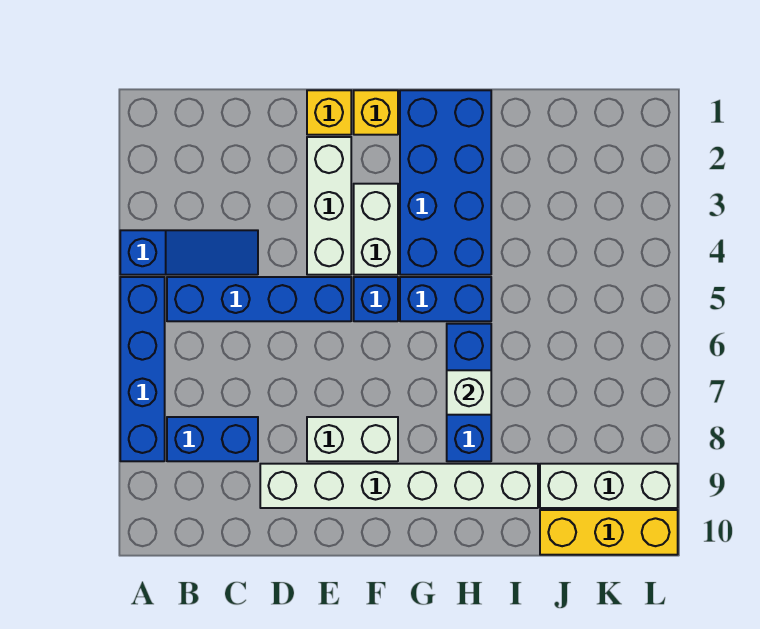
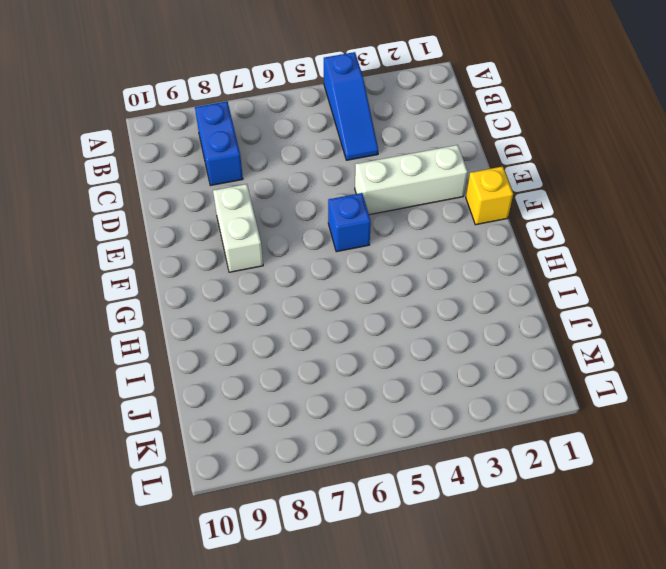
none -> blue 1x4 brick [120,277,165,461]
none -> blue 1x4 brick [167,277,351,321]
none -> white 1x6 brick [260,464,538,508]

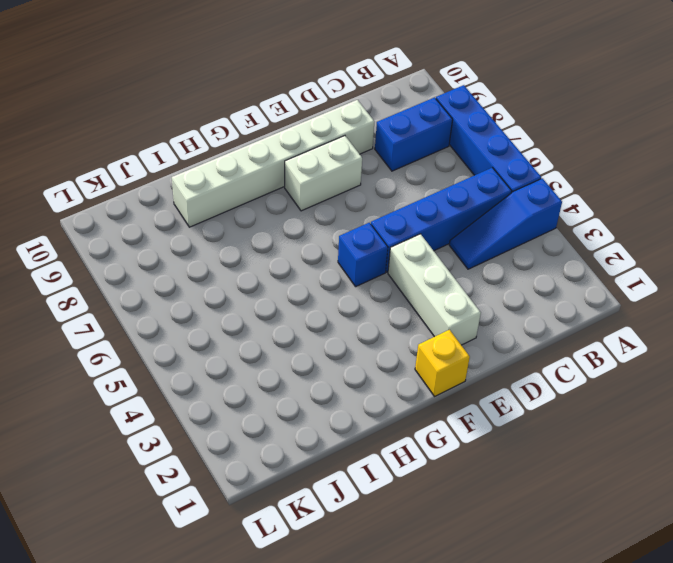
none -> yellow 1x1 brick [307,90,351,135]
none -> white 1x2 brick [354,184,398,275]
none -> blue 2x4 brick [400,90,491,275]

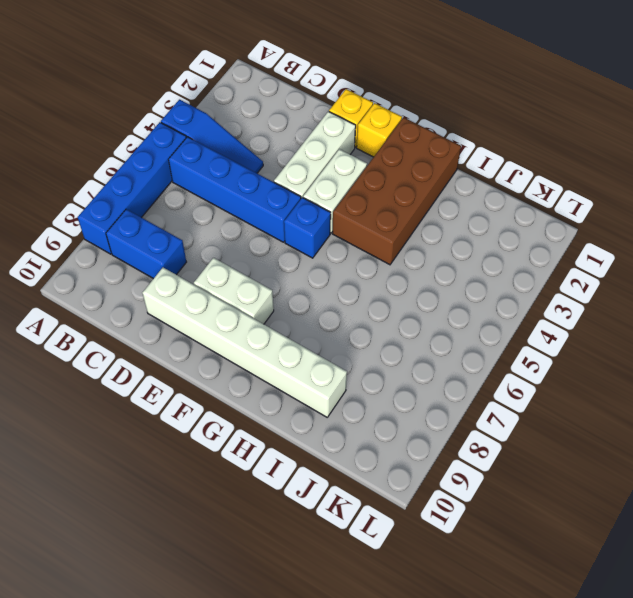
brown 2x4 brick [332,117,461,265] -> blue 2x4 brick [400,90,491,275]
none -> blue 1x2 brick [400,277,491,321]
none -> blue 1x3 brick [447,324,491,461]
none -> white 1x3 brick [540,464,678,508]

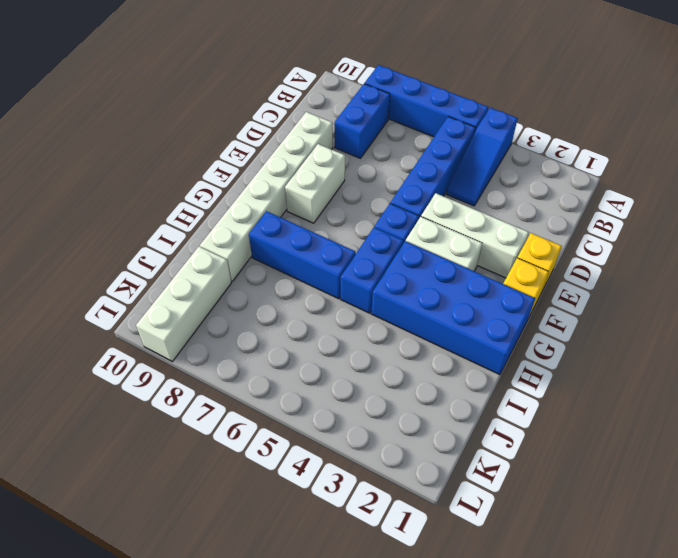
none -> yellow 1x3 brick [540,510,678,555]
none -> white 1x1 brick [447,370,491,415]

